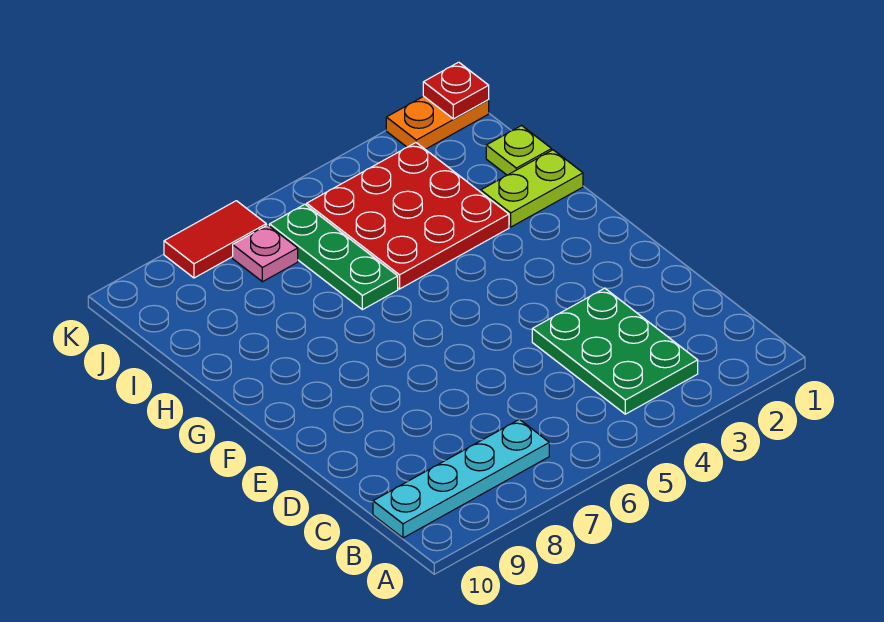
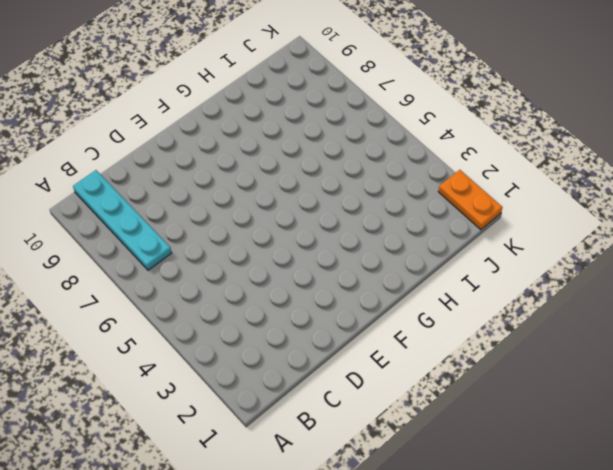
none -> green 2x3 plate [532,288,698,414]
none -> lime 1x2 plate [481,150,583,227]

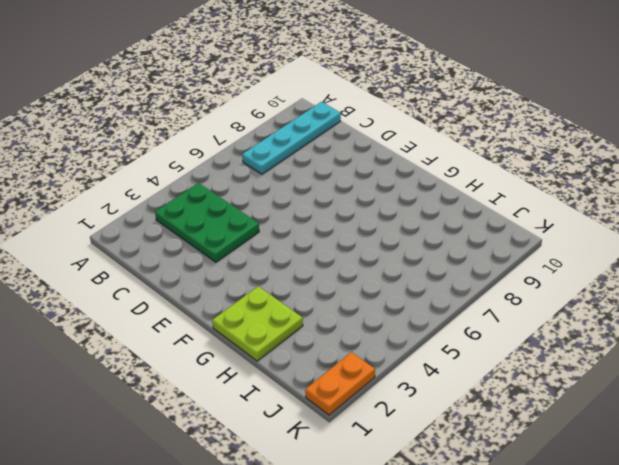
lime 2x2 plate [212,286,303,361] -> lime 1x2 plate [481,150,583,227]
none -> red 3x3 plate [307,143,509,289]
none -> green 1x3 plate [270,204,398,310]

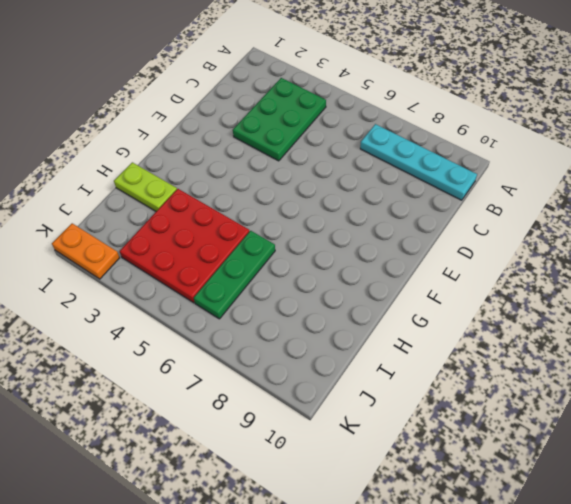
none -> lime 1x1 plate [486,126,552,175]
none -> pink 1x1 plate [233,225,298,282]

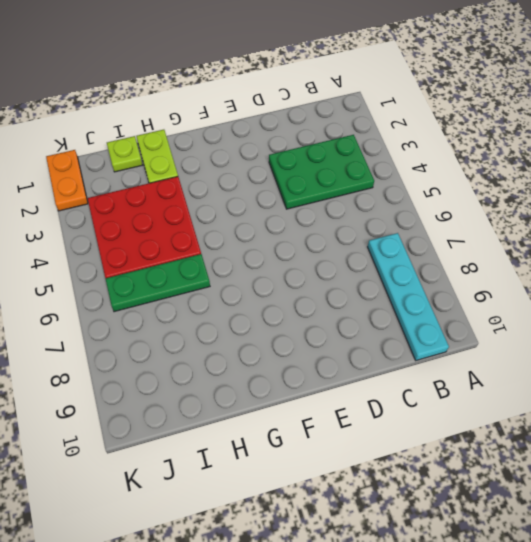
none -> pink 1x1 plate [233,225,298,282]
none -> red 1x2 tile [164,201,266,278]

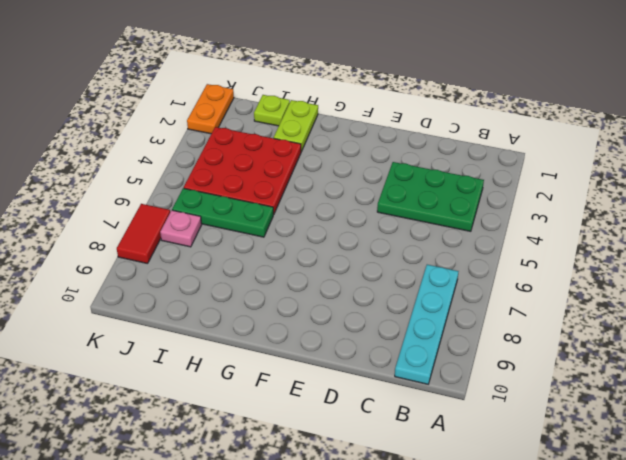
none -> red 1x1 plate [423,62,489,119]

